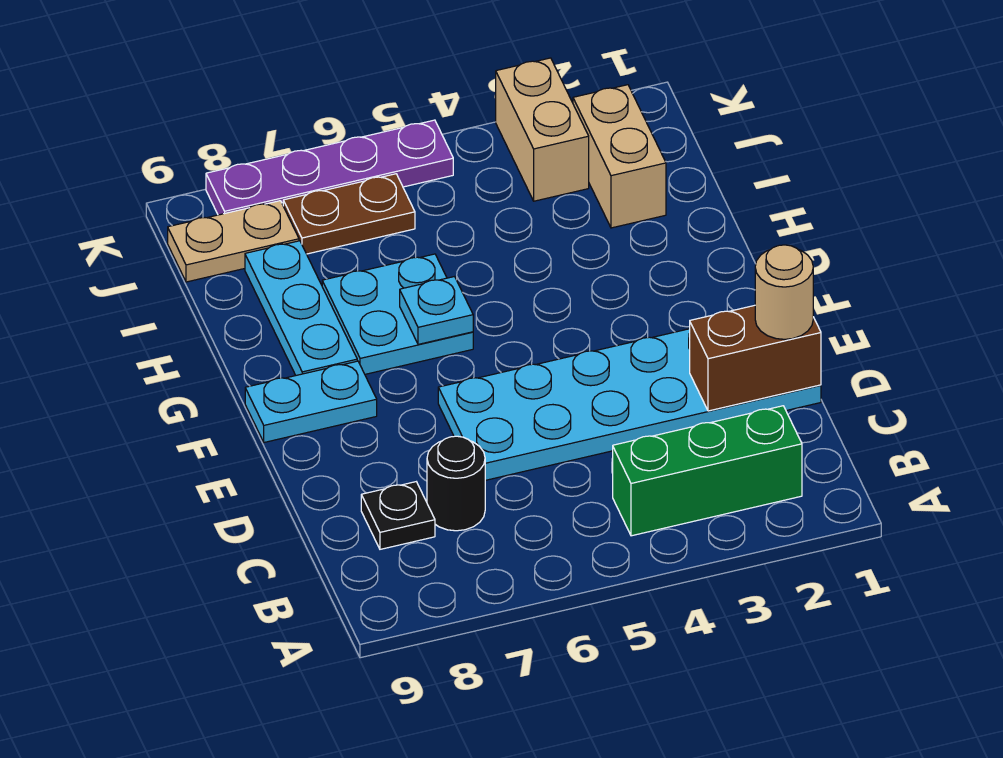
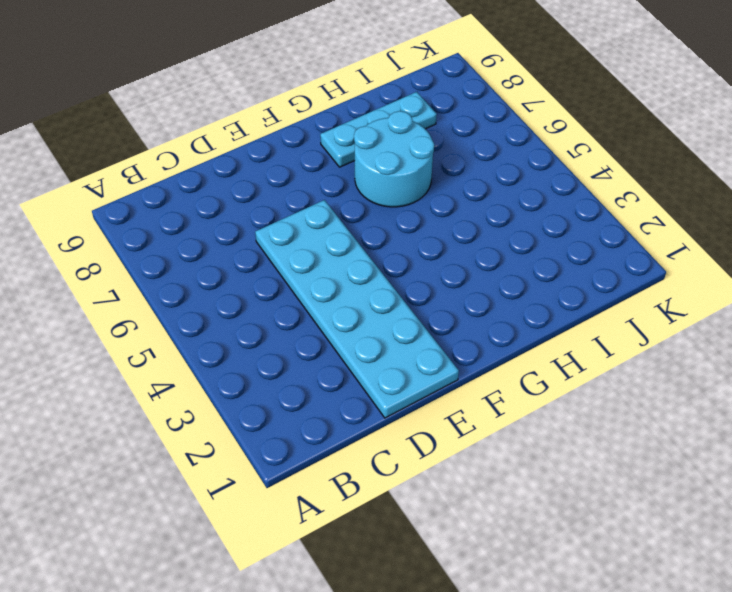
cyan 2x2 round brick [354,111,434,207] -> cyan 2x2 plate [322,254,473,374]
none -> green 1x3 brick [613,406,802,536]
none -> black 1x1 round brick [427,436,485,531]
none -> black 1x1 plate [361,482,435,549]

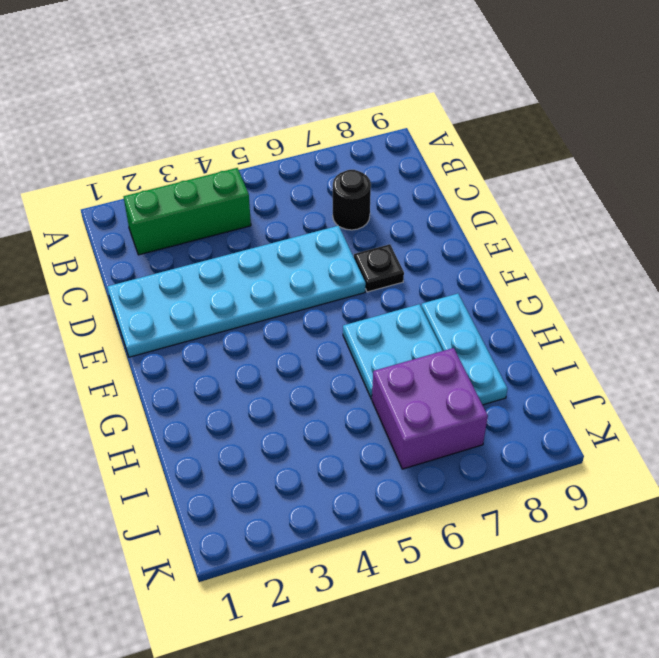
black 1x1 plate [354,244,404,292] -> black 1x1 plate moved to [361,482,435,549]
purple 2x2 brick [372,348,488,469] -> brown 1x2 plate [283,174,415,254]
none -> cyan 1x2 plate [245,361,377,442]
none -> tan 1x2 brick [573,85,666,228]
none -> tan 1x2 brick [496,58,589,201]

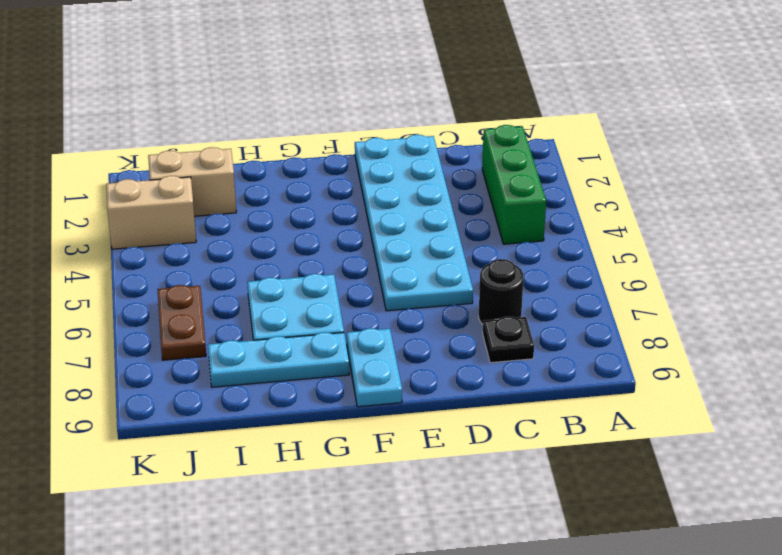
none -> tan 1x2 plate [168,201,299,282]
none -> purple 1x4 plate [206,120,453,215]
none -> brown 1x2 brick [690,305,821,411]

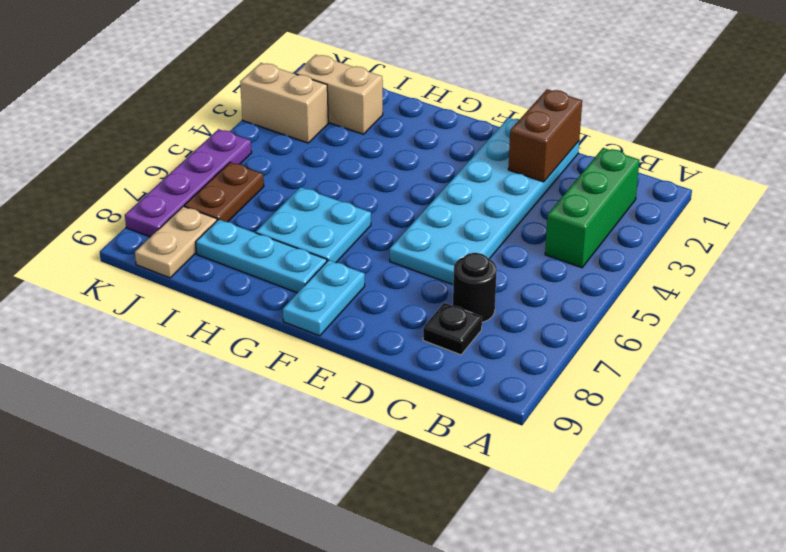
none -> cyan 1x1 plate [400,277,473,344]
none -> tan 1x1 round brick [755,245,813,339]

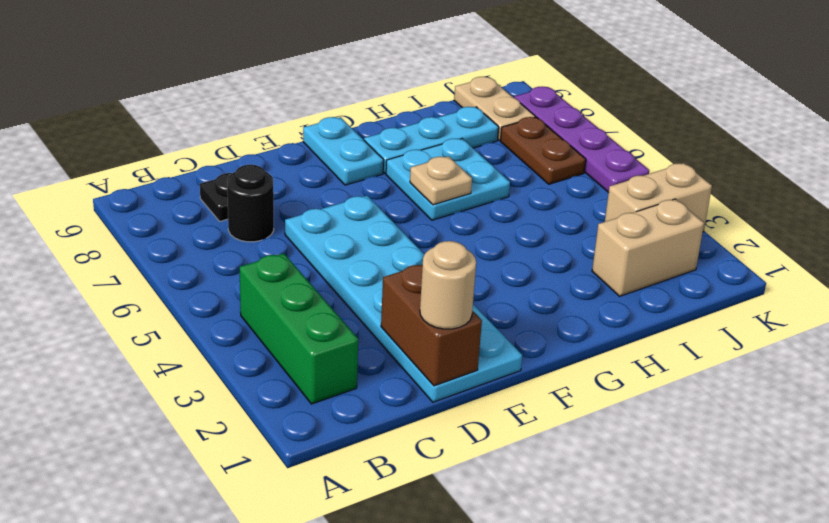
tan 1x1 plate [410,156,472,205] -> cyan 1x1 plate [400,277,473,344]

